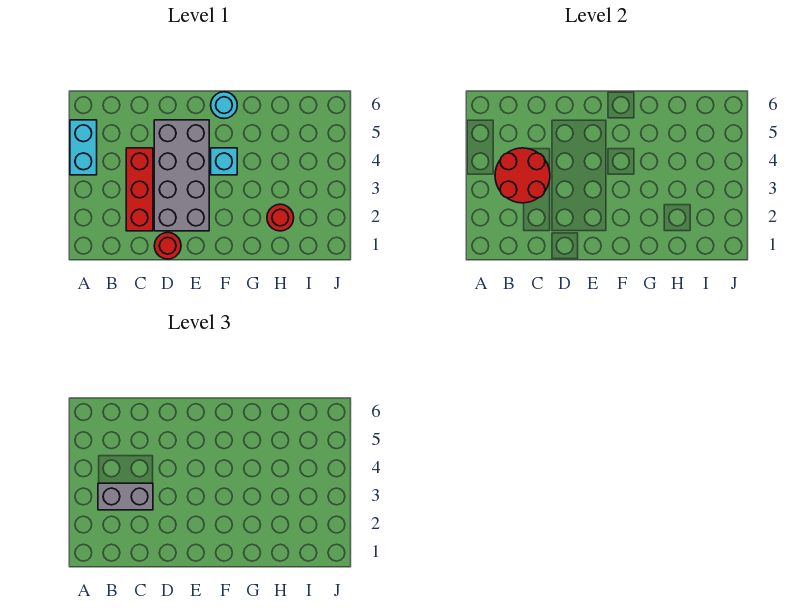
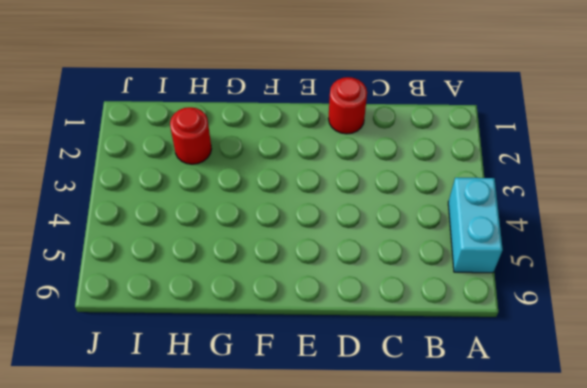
none -> red 1x3 brick [126,148,153,231]
none -> grey 2x4 brick [154,120,209,231]

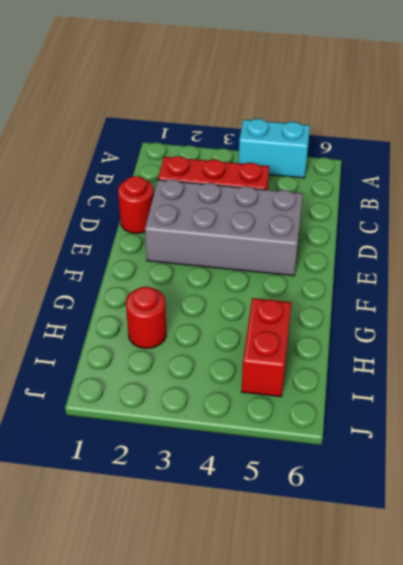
red 1x2 brick [241,298,291,397] -> none
none -> cyan 1x1 brick [211,148,237,175]
none -> cyan 1x1 round brick [211,92,237,119]

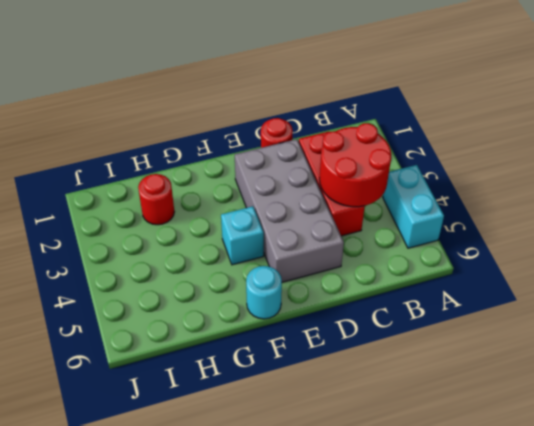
none -> grey 1x2 brick [98,483,153,510]

